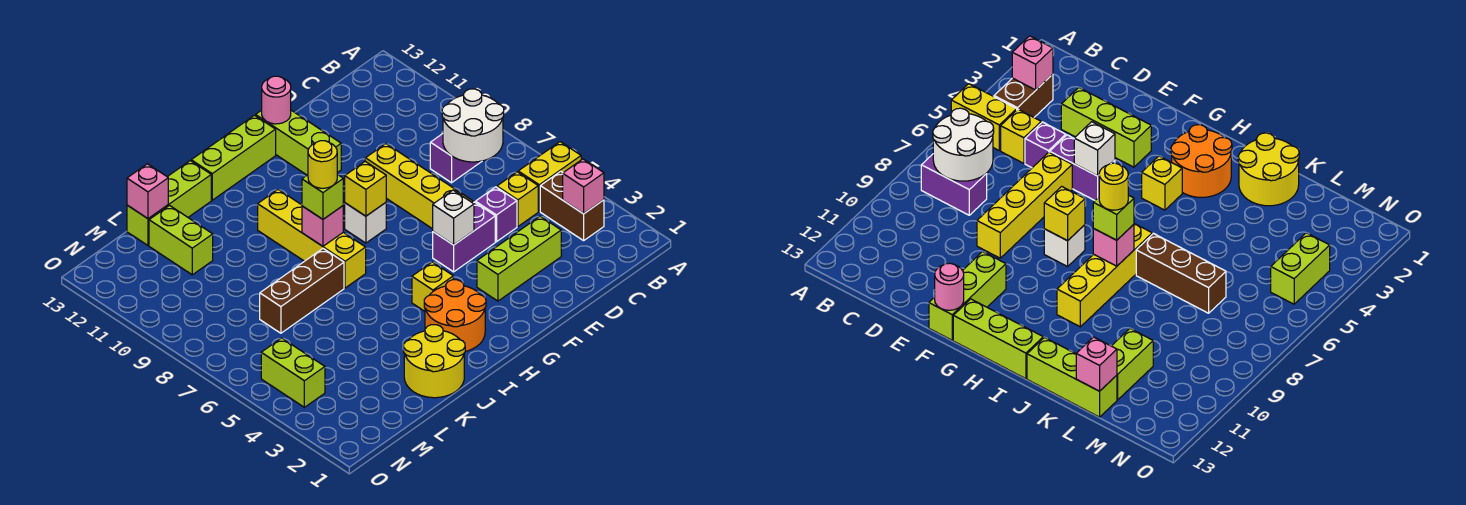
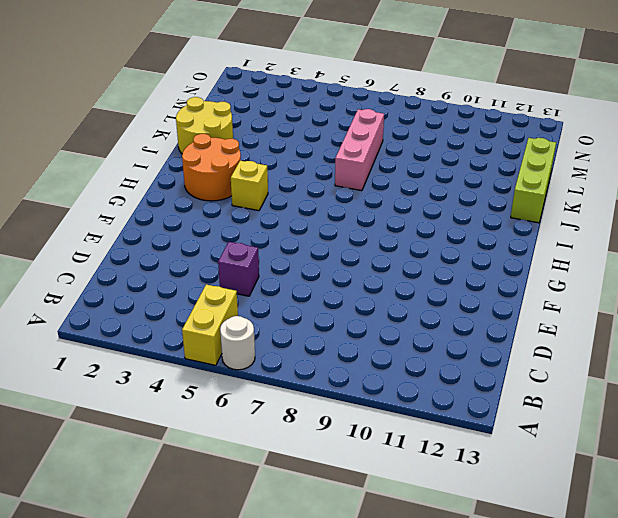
white 1x1 round brick [220,316,255,370] -> none
pink 1x3 brick [335,109,384,191] -> brown 1x3 brick [260,249,344,333]
none -> brown 1x2 brick [540,171,604,241]
none -> purple 1x2 brick [430,134,482,183]
none -> yellow 1x1 brick [497,172,538,226]

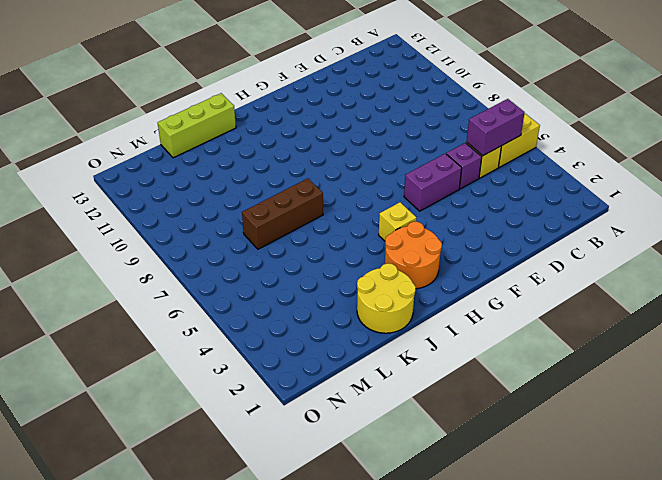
purple 1x2 brick [466,99,525,156] -> purple 1x2 brick moved to [430,134,482,183]
none -> brown 1x2 brick [540,171,604,241]
none -> lime 1x3 brick [477,216,561,301]
none -> yellow 1x4 brick [365,144,473,229]

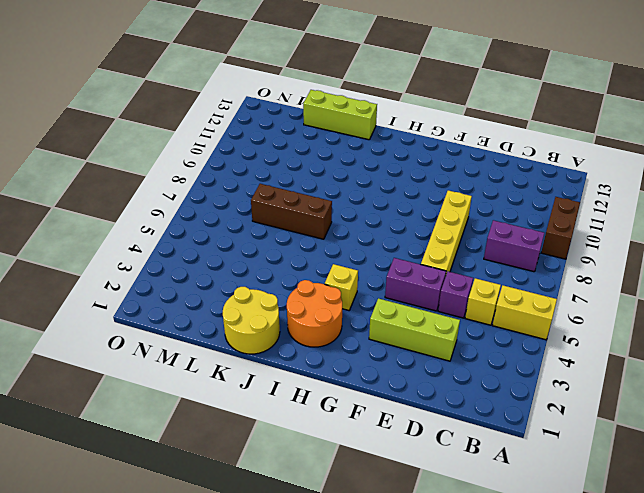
brown 1x2 brick [541,197,580,259] -> brown 1x2 brick moved to [540,171,604,241]
none -> lime 1x3 brick [256,110,341,175]
none -> white 1x1 brick [345,203,386,243]
none -> lime 1x3 brick [191,115,276,200]

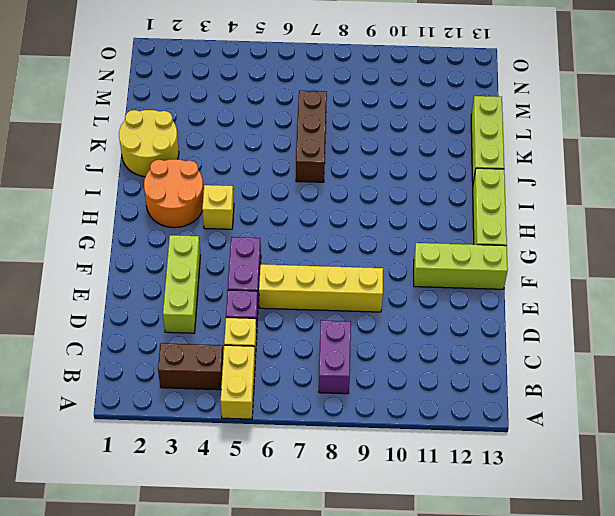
none -> white 1x1 brick [345,203,386,243]
none -> yellow 1x4 brick [258,190,366,288]
none -> lime 1x2 brick [149,206,213,275]

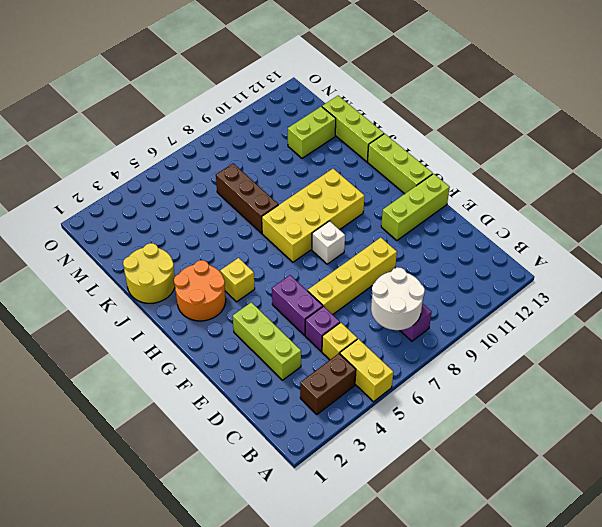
yellow 2x4 brick [262,169,364,262] -> yellow 1x4 brick [258,190,366,288]
none -> lime 1x2 brick [261,338,325,407]
none -> pink 1x1 brick [563,159,604,214]
none -> white 1x1 brick [433,190,474,245]

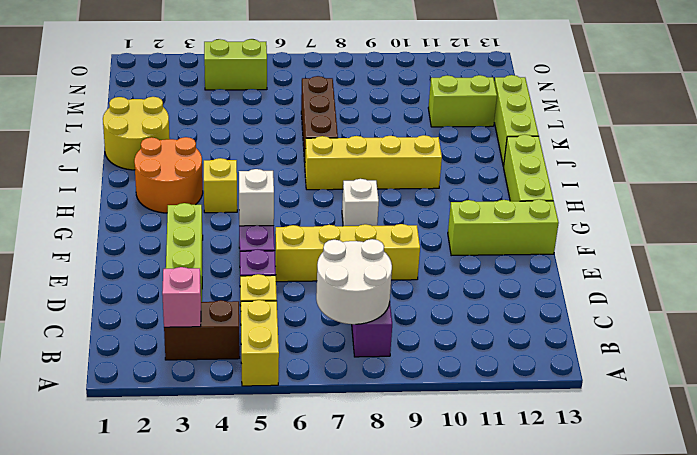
none -> pink 1x1 round brick [262,76,291,124]
none -> yellow 1x1 brick [345,161,386,216]
none -> pink 1x1 brick [302,206,343,246]

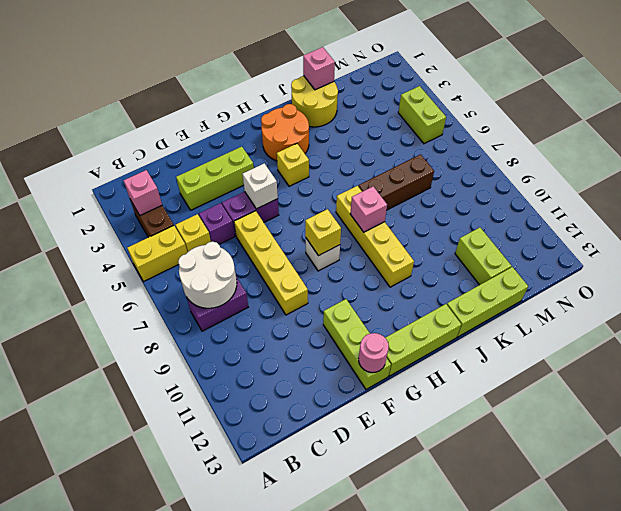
pink 1x1 brick [303,47,335,90] -> pink 1x1 brick moved to [127,164,168,219]
none -> lime 1x1 brick [302,174,343,219]
none -> yellow 1x1 round brick [308,141,337,188]

